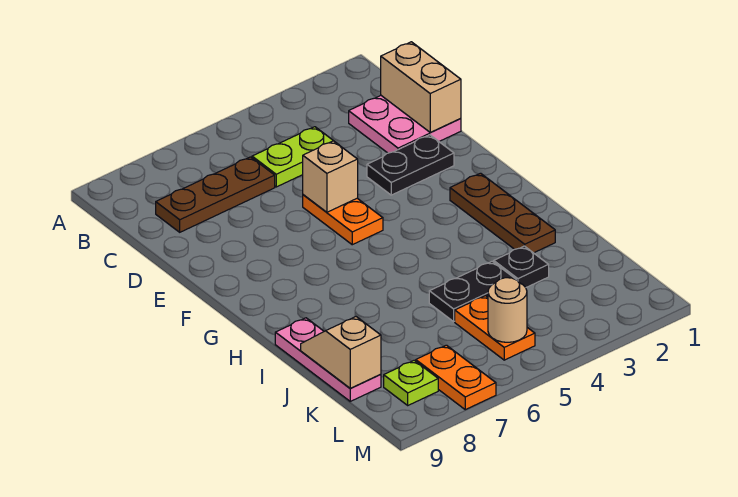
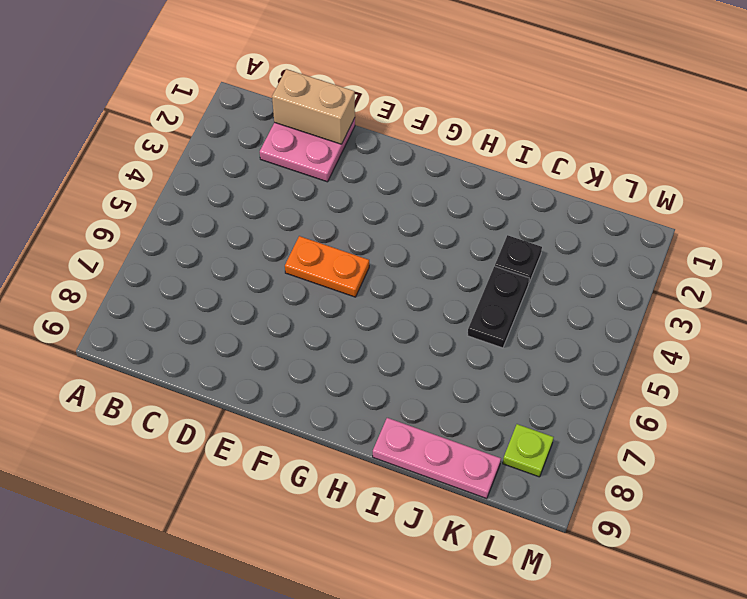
none -> lime 1x2 plate [252,127,335,187]
none -> brown 1x3 plate [156,157,275,232]
none -> black 1x2 plate [367,135,454,195]

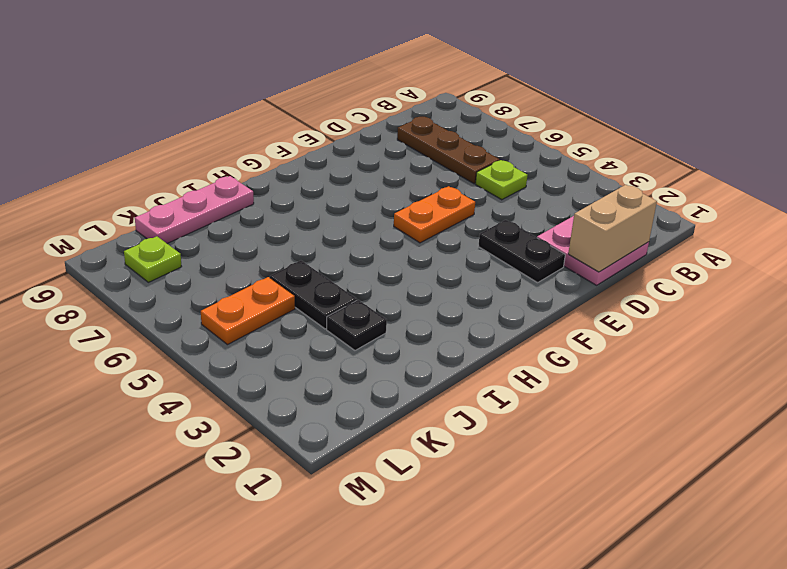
lime 1x1 plate [475,160,528,200] -> lime 1x2 plate [252,127,335,187]
none -> brown 1x3 plate [450,173,555,253]
none -> orange 1x2 plate [416,345,496,410]
none -> tan 1x1 brick [303,141,358,212]

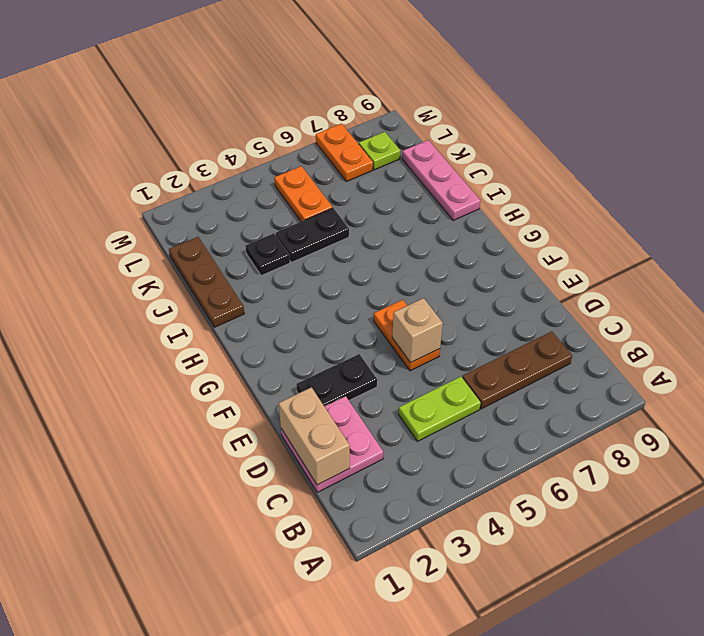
brown 1x3 plate [169,237,244,327] -> brown 1x3 plate moved to [450,173,555,253]
none -> tan 1x2 slope [301,317,381,388]
none -> tan 1x1 round brick [488,278,527,342]

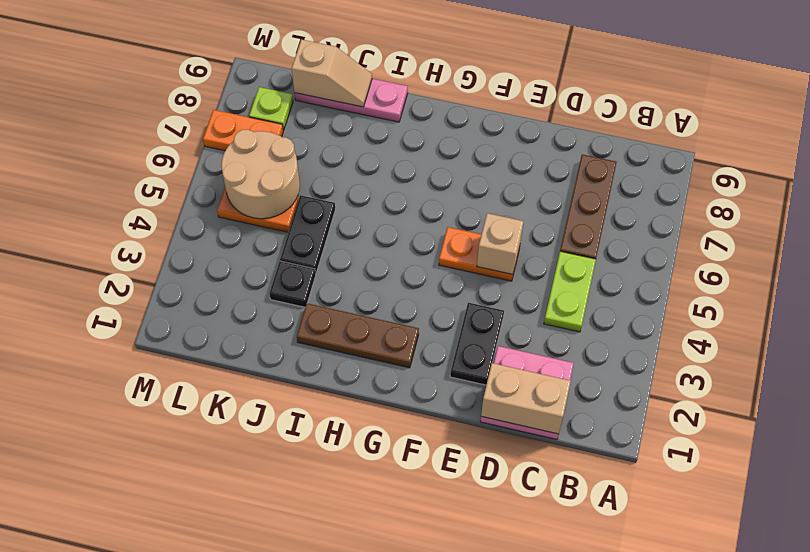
tan 2x2 round brick [221,130,300,219] -> tan 1x1 round brick [488,278,527,342]

